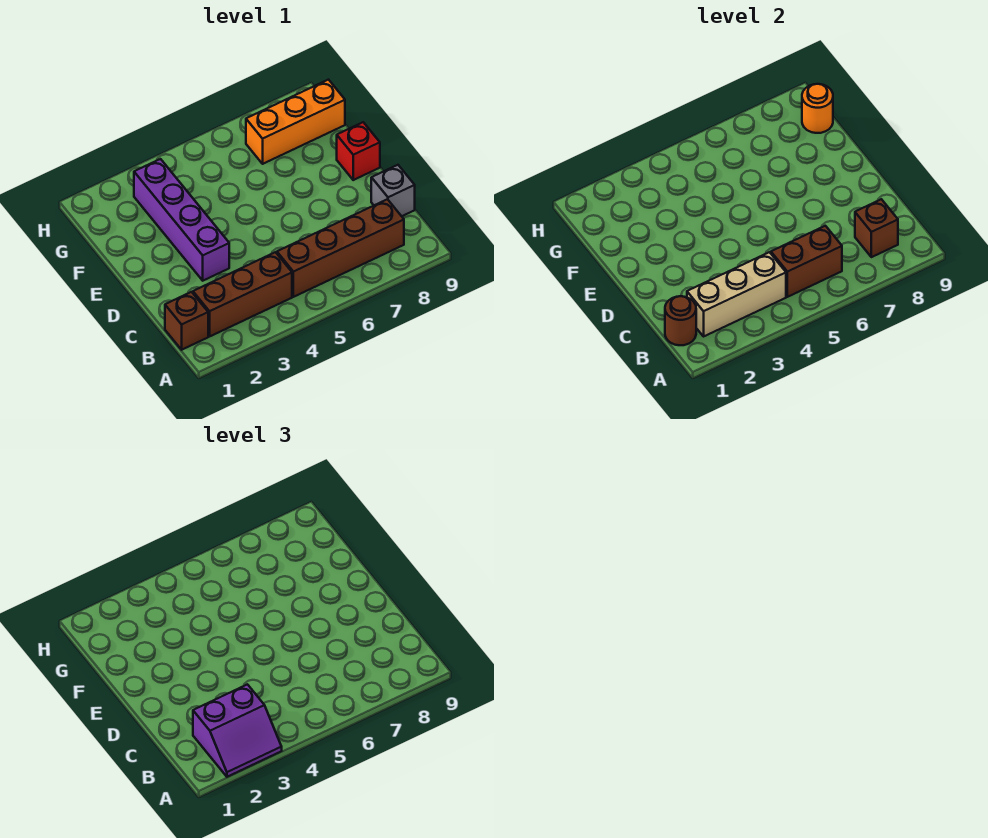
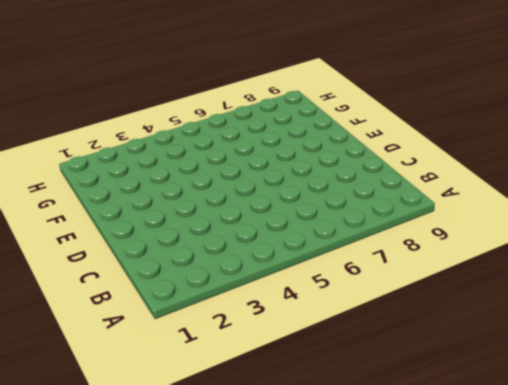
none -> brown 1x1 brick [165,292,208,350]
none -> brown 1x3 brick [193,252,292,336]
none -> brown 1x4 brick [277,199,404,297]

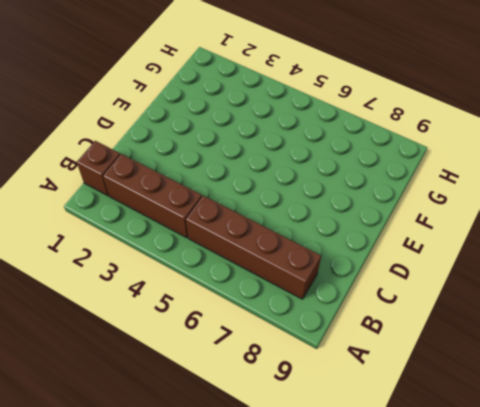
none -> grey 1x1 brick [371,165,415,216]
none -> purple 1x4 brick [134,159,229,281]
none -> red 1x1 brick [337,122,380,180]

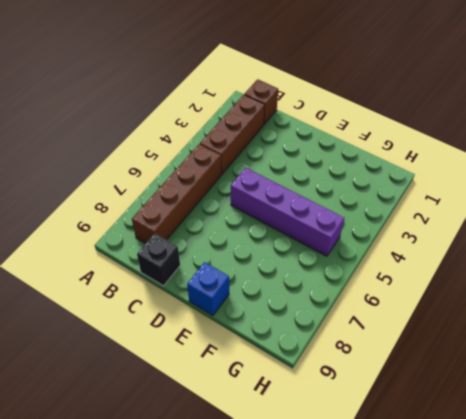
black 1x1 brick [137,234,180,286] -> grey 1x1 brick [371,165,415,216]
purple 1x4 brick [231,168,344,256] -> purple 1x4 brick moved to [134,159,229,281]
blue 1x1 brick [187,262,229,315] -> red 1x1 brick [337,122,380,180]
none -> orange 1x3 brick [246,80,345,164]
none -> brown 1x1 round brick [665,296,696,345]
none -> tan 1x3 brick [687,252,786,336]

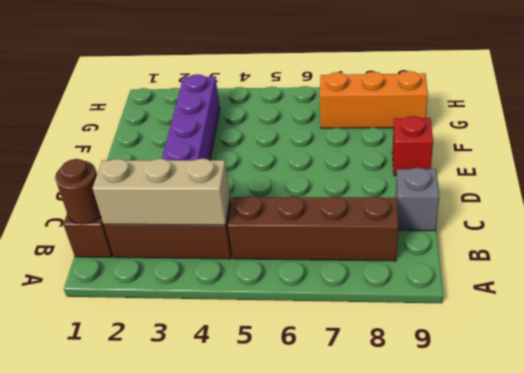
none -> brown 1x2 brick [771,226,842,297]
none -> brown 1x1 brick [855,199,898,257]
none -> orange 1x1 round brick [802,84,833,133]

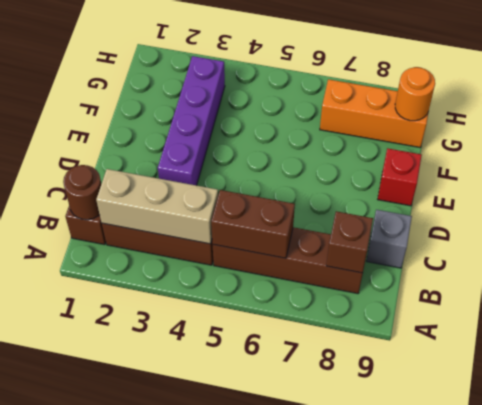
none -> purple 2x2 slope [193,684,282,777]

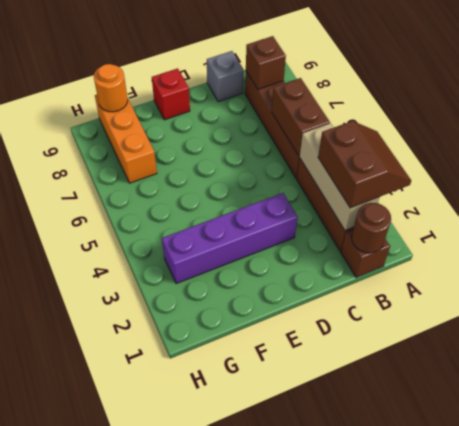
brown 2x2 slope [318,121,411,208] -> purple 2x2 slope [193,684,282,777]

